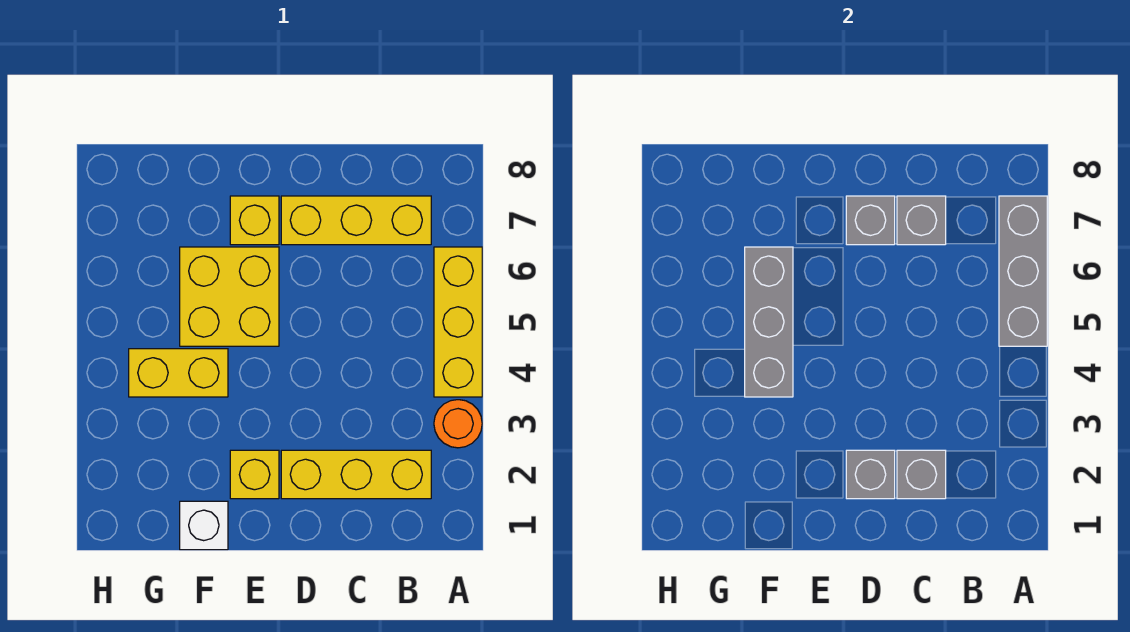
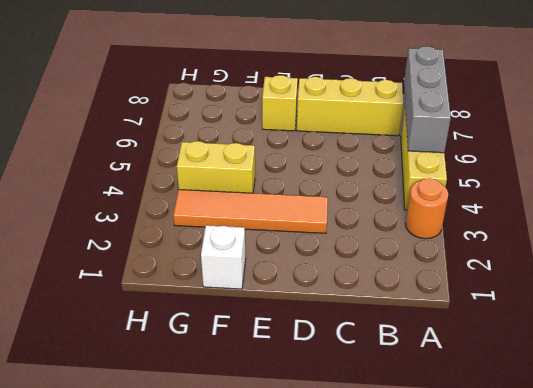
orange 1x4 tile [173,190,328,233] -> none
none -> yellow 1x3 brick [281,450,431,499]
none -> yellow 1x1 brick [230,450,279,499]
none -> yellow 2x2 brick [180,247,279,346]

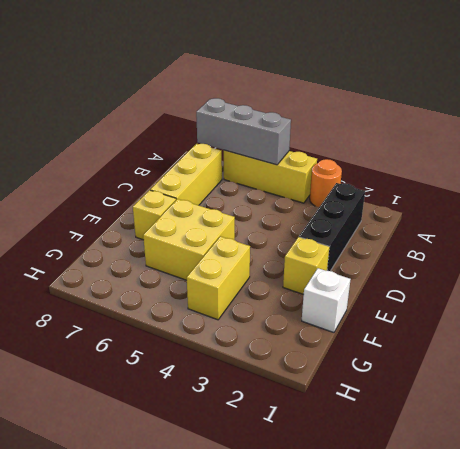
black 1x3 brick [299,183,365,271] -> yellow 1x3 brick [281,450,431,499]
none -> grey 1x1 brick [897,450,946,499]
none -> grey 1x1 brick [897,196,946,245]
none -> grey 1x1 brick [846,450,895,499]

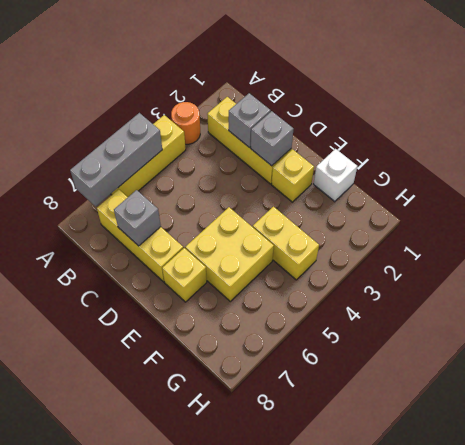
none -> grey 1x1 brick [846,196,895,245]
none -> grey 1x3 brick [745,247,793,397]

